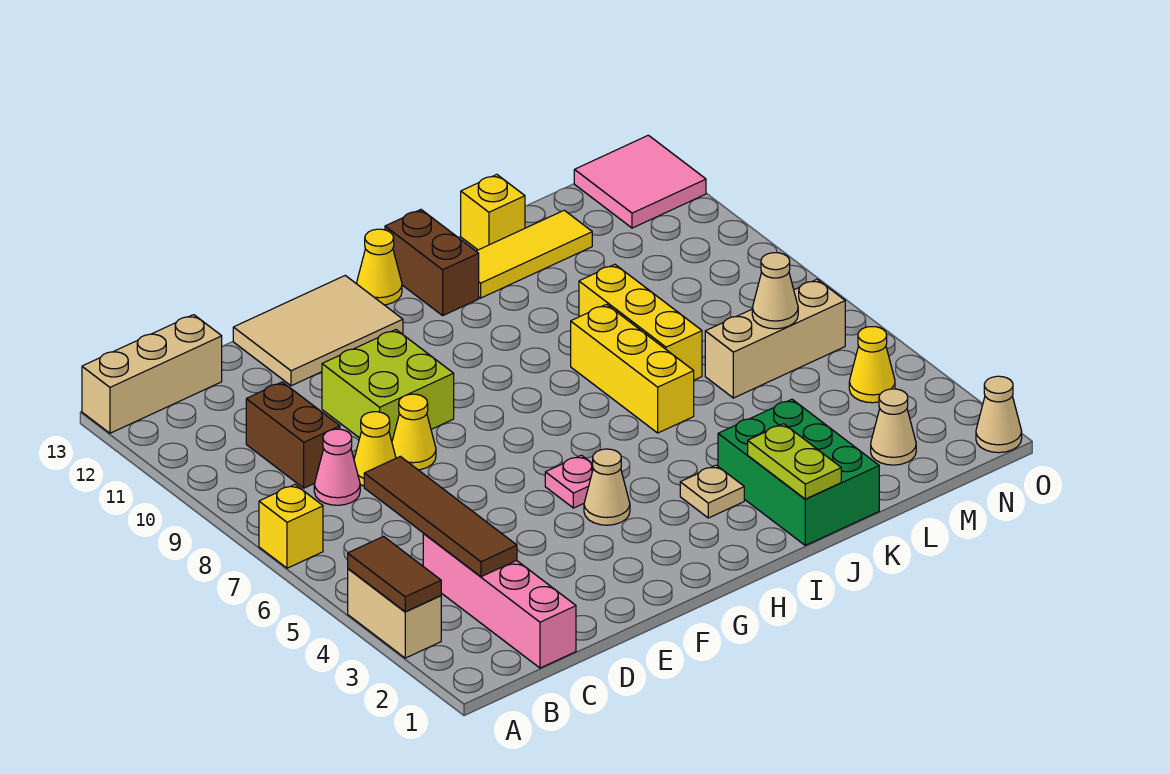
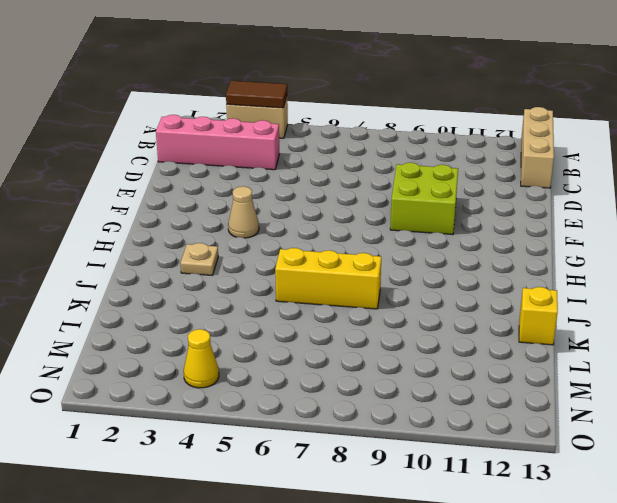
none -> yellow 1x1 brick [259,485,323,568]
none -> pink 1x1 cone [314,429,360,505]
none -> brown 1x2 brick [246,382,340,488]

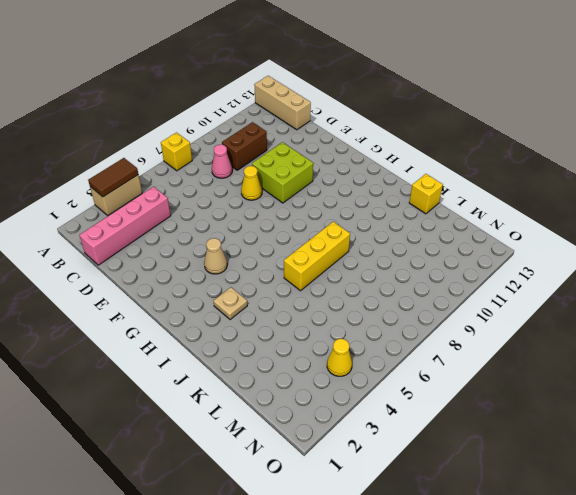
none -> yellow 1x1 cone [354,412,396,486]
none -> tan 2x3 tile [233,275,403,386]
none -> pink 1x1 plate [545,455,593,508]

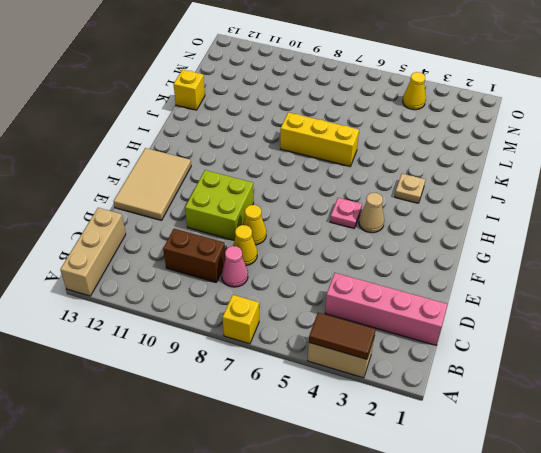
none -> yellow 1x1 cone [357,229,402,305]
none -> brown 1x2 brick [385,210,479,316]
none -> green 2x3 brick [718,399,879,545]

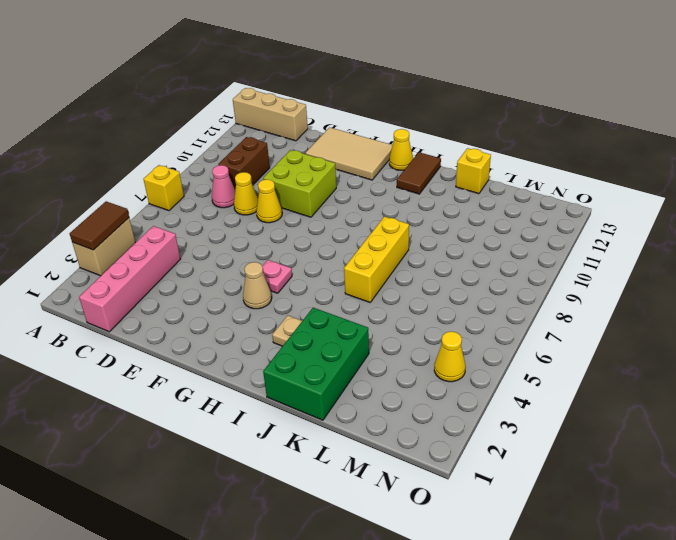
brown 1x2 tile [397,152,441,194] -> brown 1x2 brick [385,210,479,316]
none -> yellow 1x3 tile [476,210,592,298]
none -> yellow 1x3 brick [579,264,702,380]
none -> tan 1x3 brick [705,279,845,398]

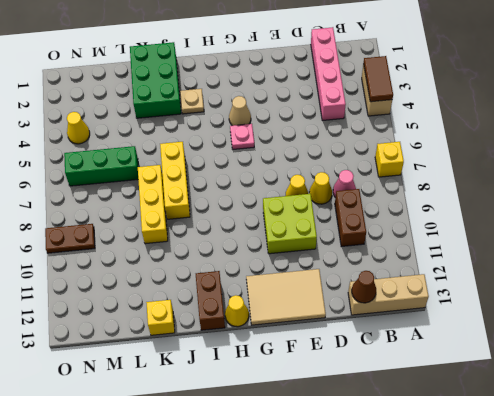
brown 1x1 cone [352,271,376,303] -> none
green 1x3 brick [64,146,138,186] -> tan 1x3 brick [705,279,845,398]
brown 1x2 plate [45,224,95,253] -> none
none -> yellow 1x3 tile [476,210,592,298]
none -> tan 1x1 cone [871,389,916,465]
none -> pink 2x2 tile [574,135,706,228]

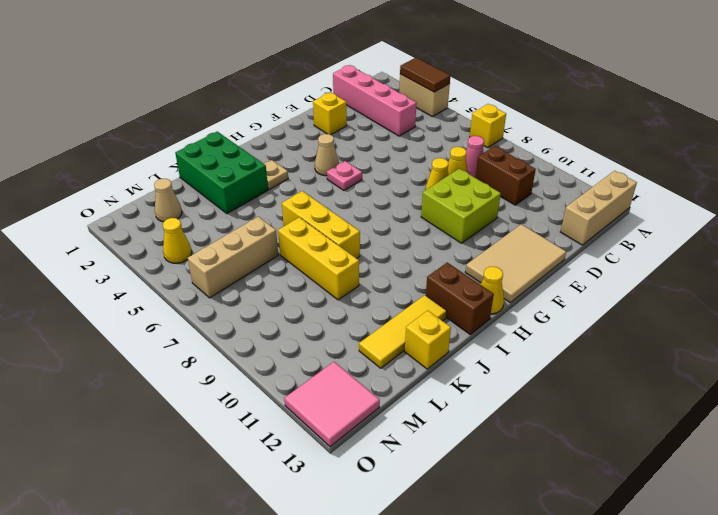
yellow 1x1 brick [313,92,347,135] -> none
none -> tan 1x1 cone [976,376,1022,453]
none -> brown 1x4 tile [364,456,517,577]
none -> lime 1x2 plate [748,424,841,499]

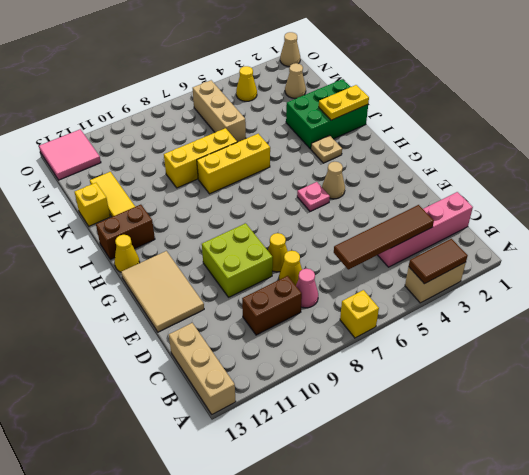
yellow 1x2 plate [319,85,369,120] -> lime 1x2 plate [748,424,841,499]
none -> tan 1x1 cone [752,253,798,329]

